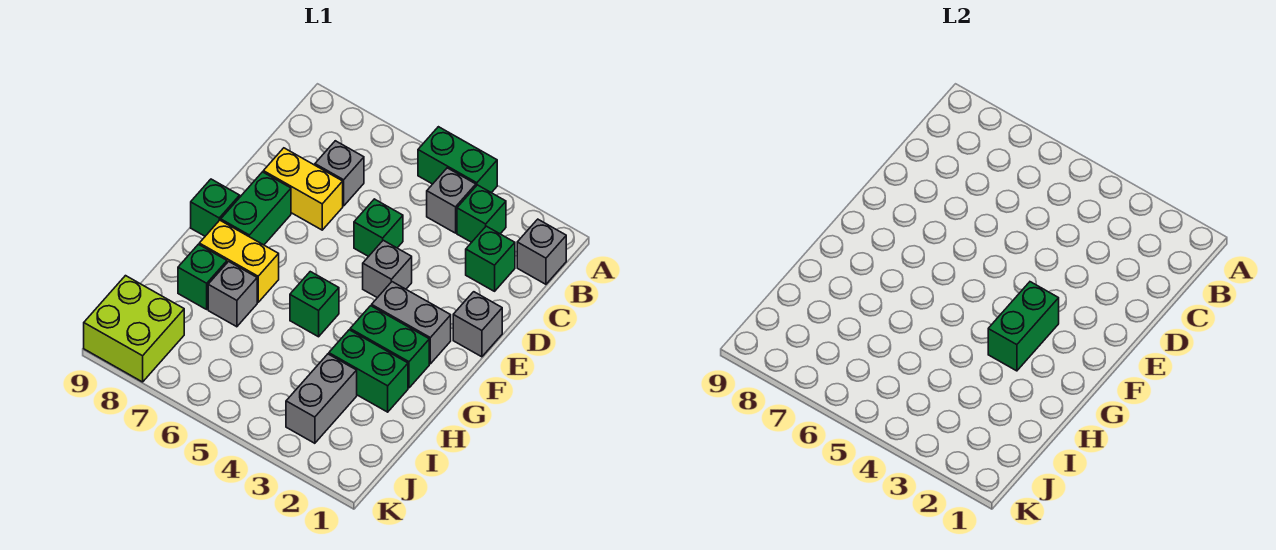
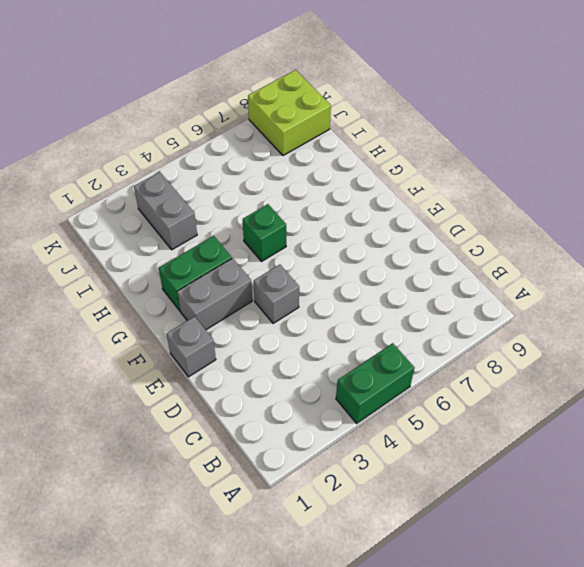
none -> grey 1x1 brick [517,219,566,284]
none -> green 1x1 brick [457,185,506,242]
none -> grey 1x1 brick [427,168,476,233]

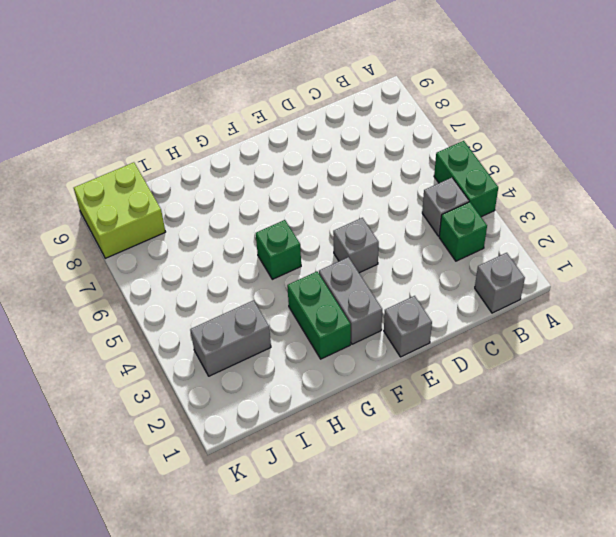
none -> green 1x1 brick [466,226,515,291]
none -> grey 1x1 brick [315,141,364,206]
none -> green 1x1 brick [354,199,403,257]

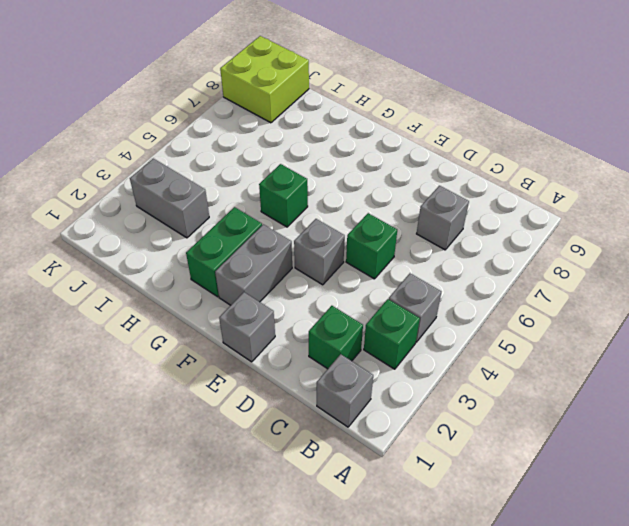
none -> green 1x2 brick [418,127,497,193]
none -> yellow 1x2 brick [263,148,343,230]
none -> green 1x2 brick [221,172,291,245]

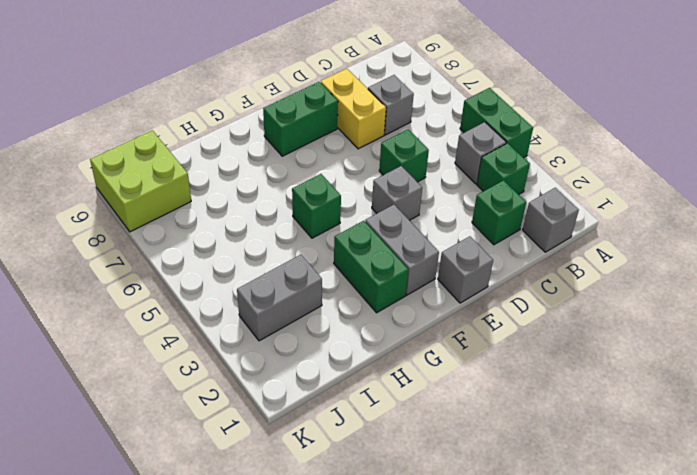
none -> green 1x1 brick [191,179,240,236]
none -> yellow 1x2 brick [199,220,279,302]
none -> green 1x2 brick [329,330,408,412]

